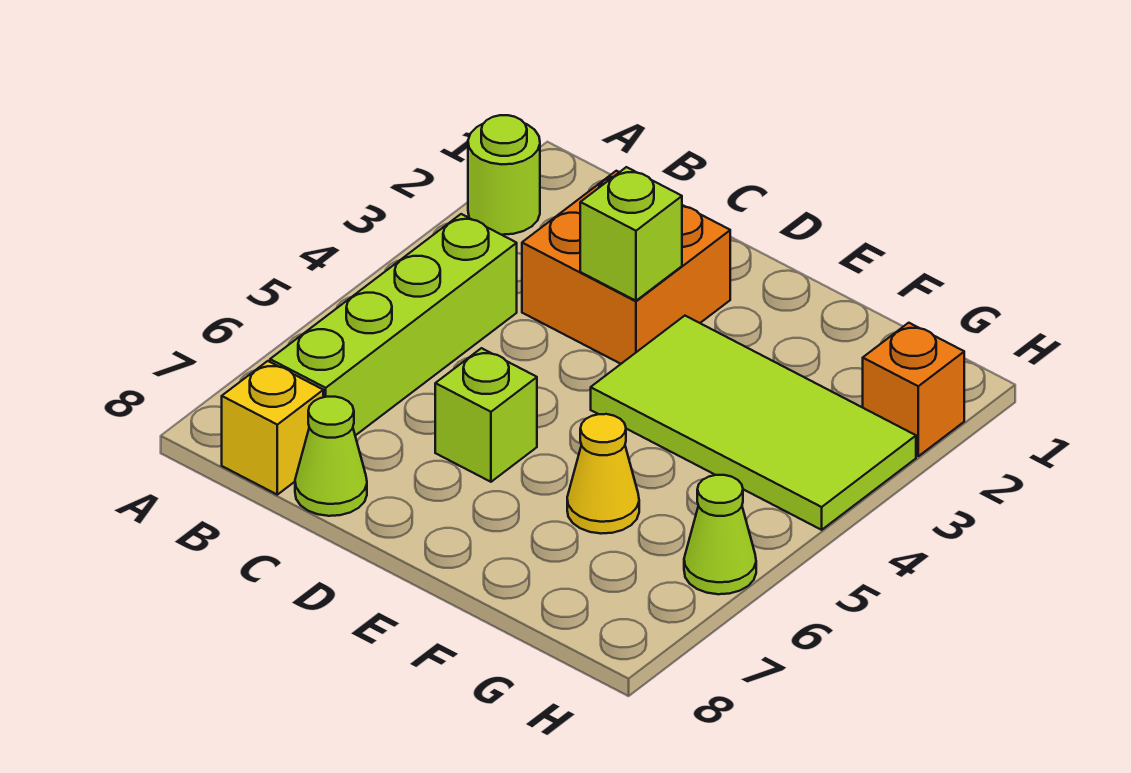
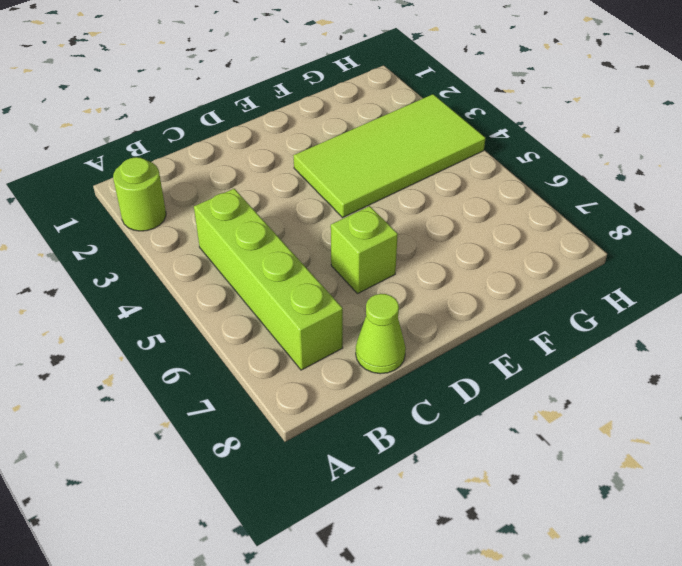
none -> yellow 1x1 brick [222,361,323,495]
none -> orange 2x2 brick [522,171,730,364]

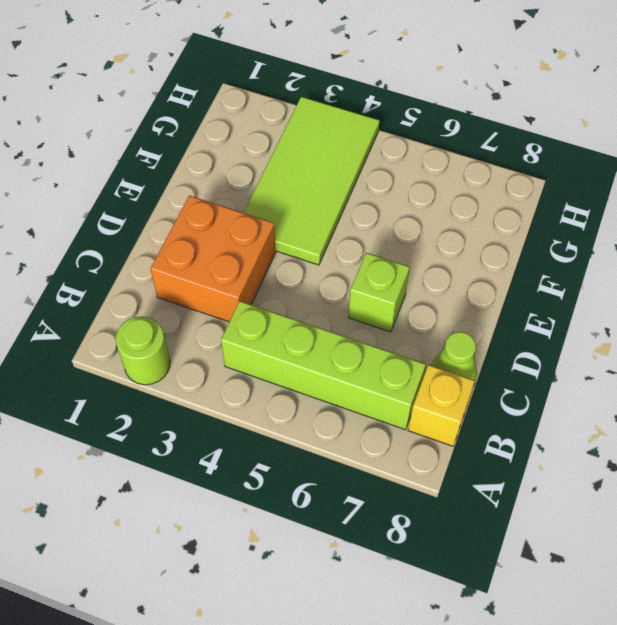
none -> yellow 1x1 cone [567,414,639,534]
none -> orange 1x1 brick [863,323,964,456]

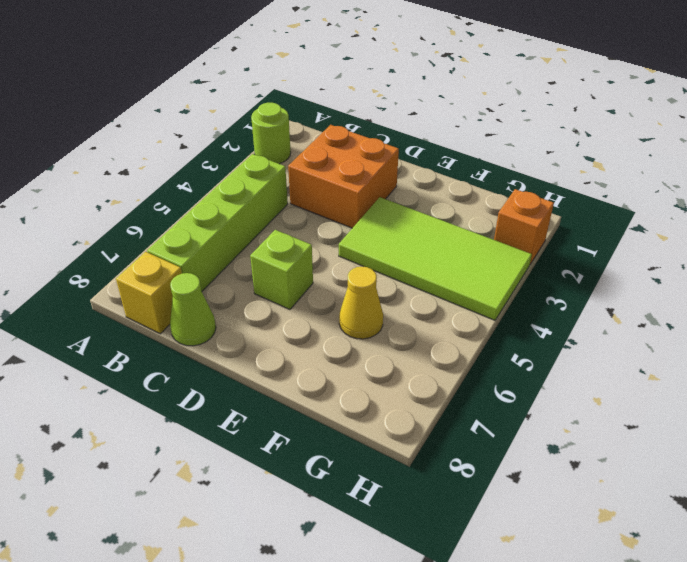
none -> lime 1x1 cone [684,475,756,594]
none -> lime 1x1 brick [580,167,682,301]

